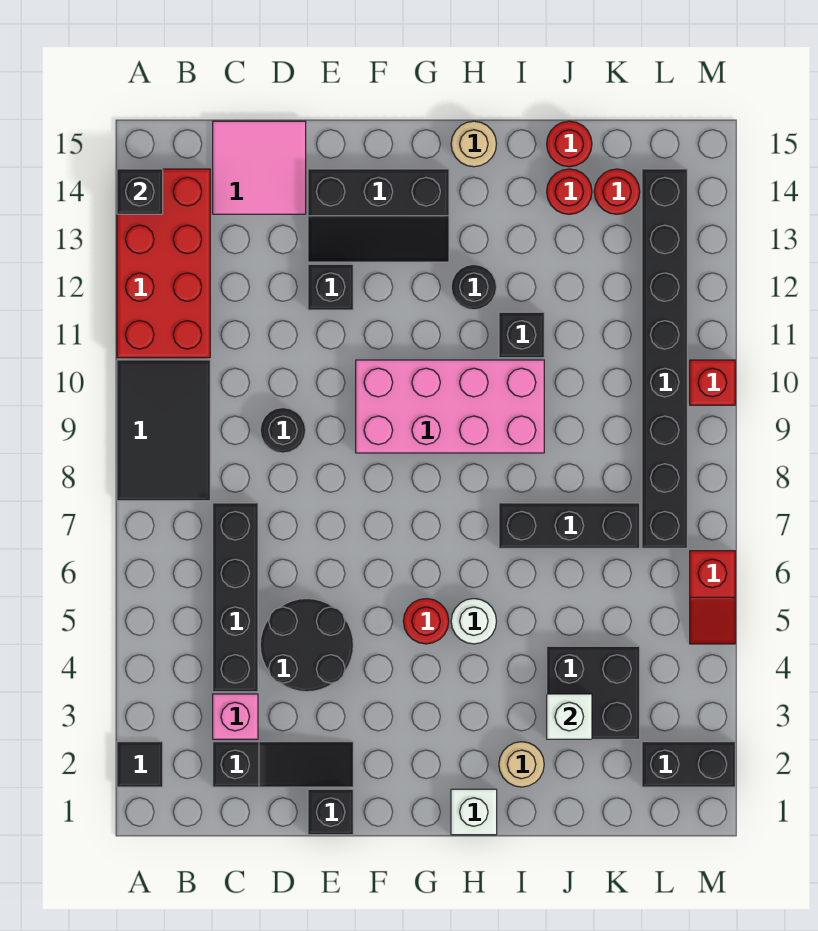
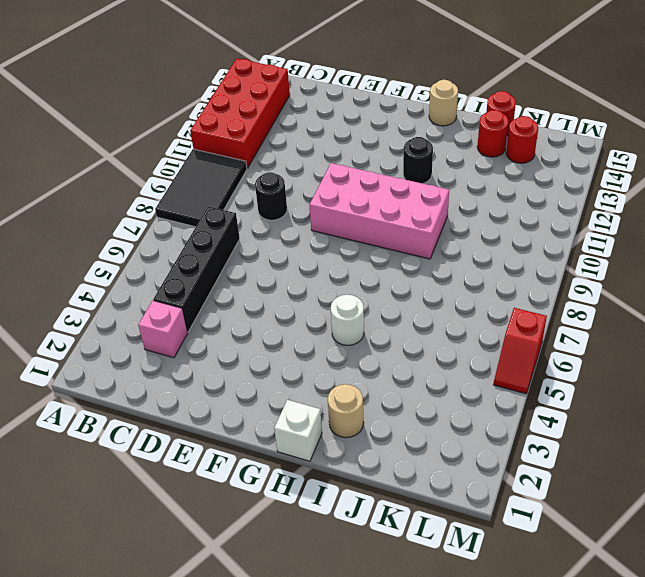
none -> black 1x1 tile [117,742,163,787]
none -> black 1x3 slope [213,742,353,787]
none -> pink 2x2 tile [213,121,306,214]
none -> black 2x2 round brick [260,599,353,692]

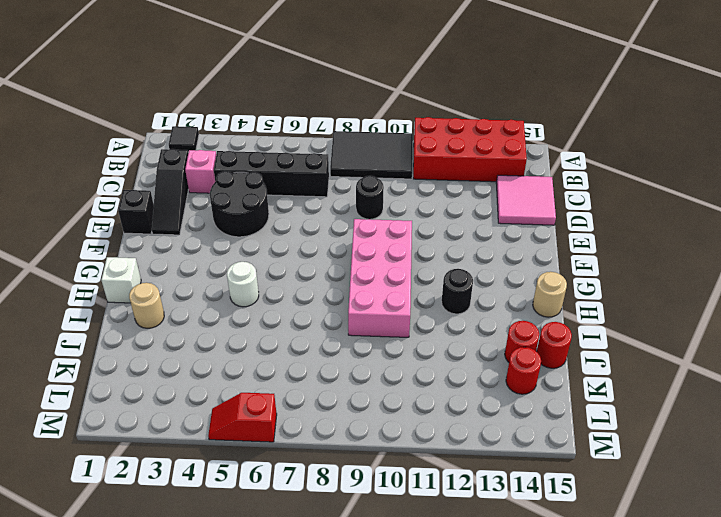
none -> black 1x1 brick [308,264,353,310]
none -> black 2x3 slope [308,169,449,262]
none -> red 1x1 round brick [403,599,449,644]
none -> black 1x3 brick [499,503,640,548]

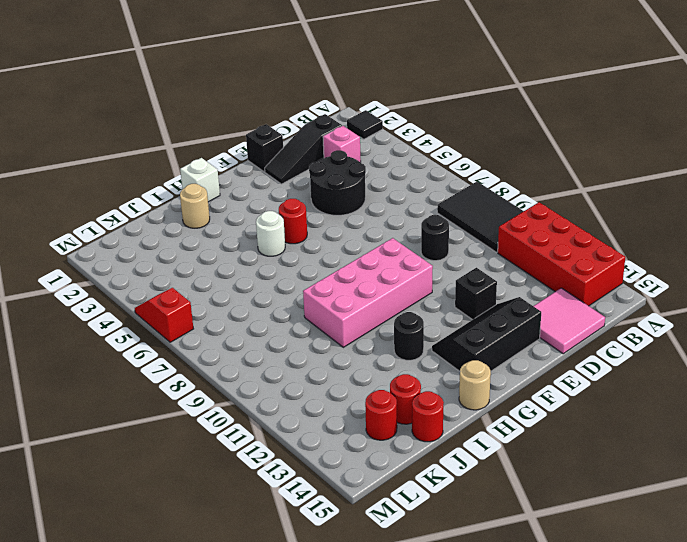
none -> black 1x4 brick [213,503,258,692]
none -> black 1x3 brick [499,503,640,548]
none -> black 1x1 brick [499,312,544,358]
none -> black 2x2 brick [547,646,640,739]

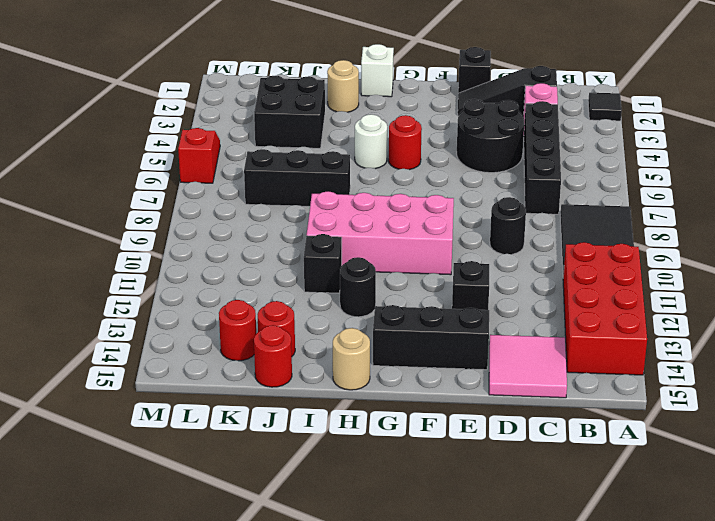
none -> black 1x2 brick [642,742,735,787]
none -> black 1x8 brick [642,169,687,548]
none -> red 1x1 brick [690,360,735,405]
none -> black 1x1 brick [117,169,163,214]

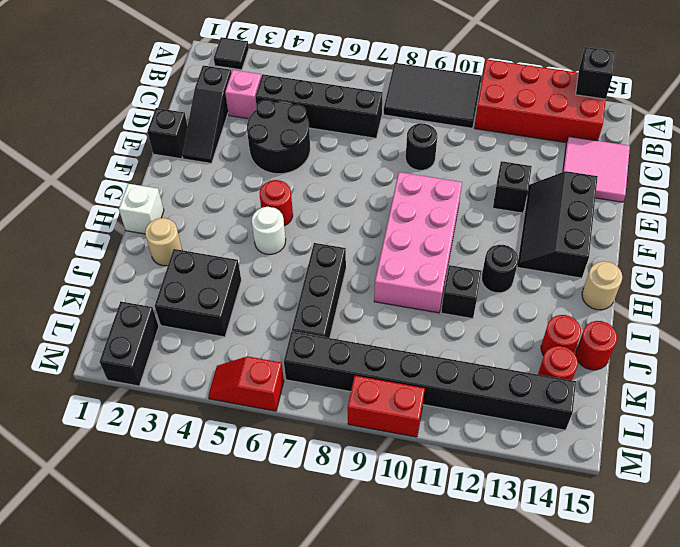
red 1x2 brick [348,376,425,437] -> red 1x1 brick [690,360,735,405]
none -> white 1x1 brick [547,694,592,739]

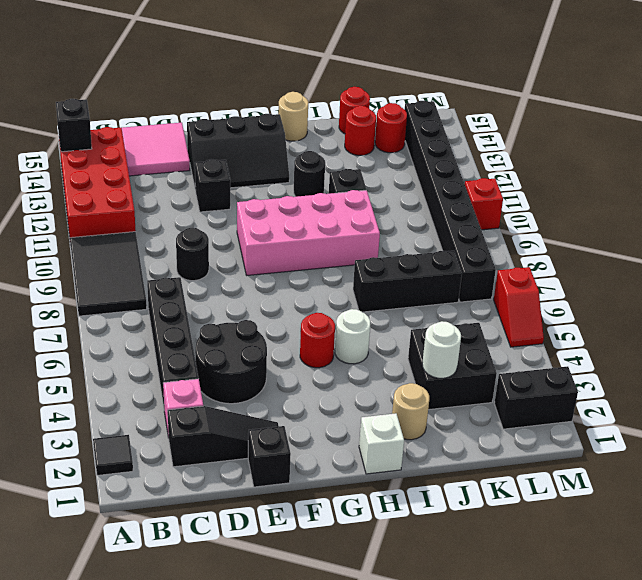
white 1x1 round brick [422,321,461,378] -> white 1x1 brick [547,694,592,739]

